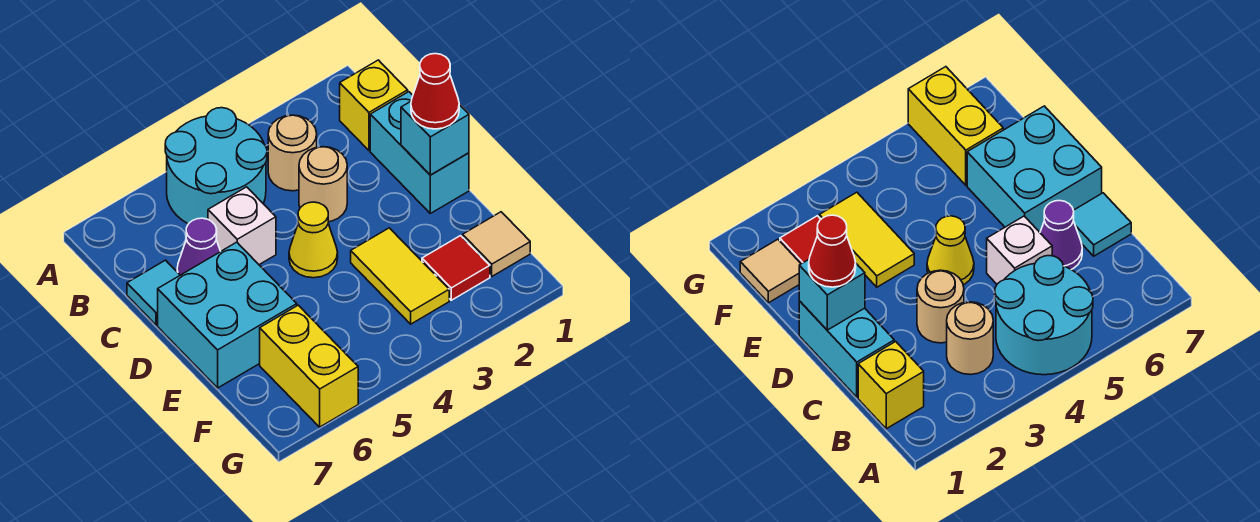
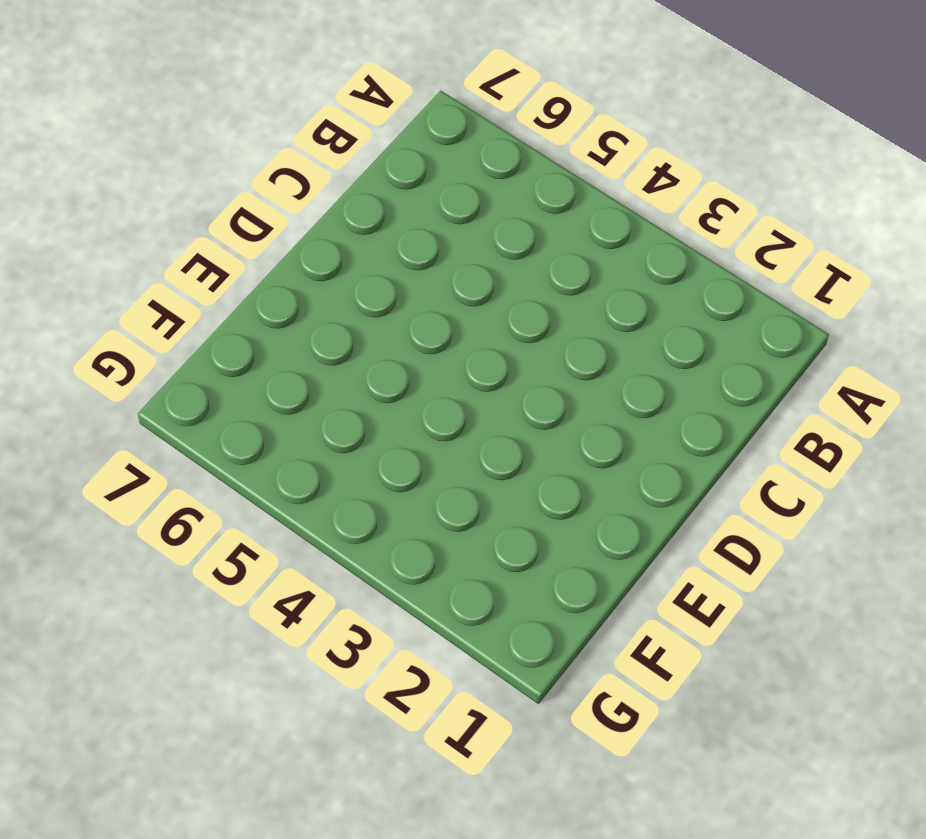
none -> cyan 2x2 round brick [165,108,267,224]
none -> yellow 1x1 brick [340,60,408,150]
none -> tan 1x1 round brick [268,115,317,191]

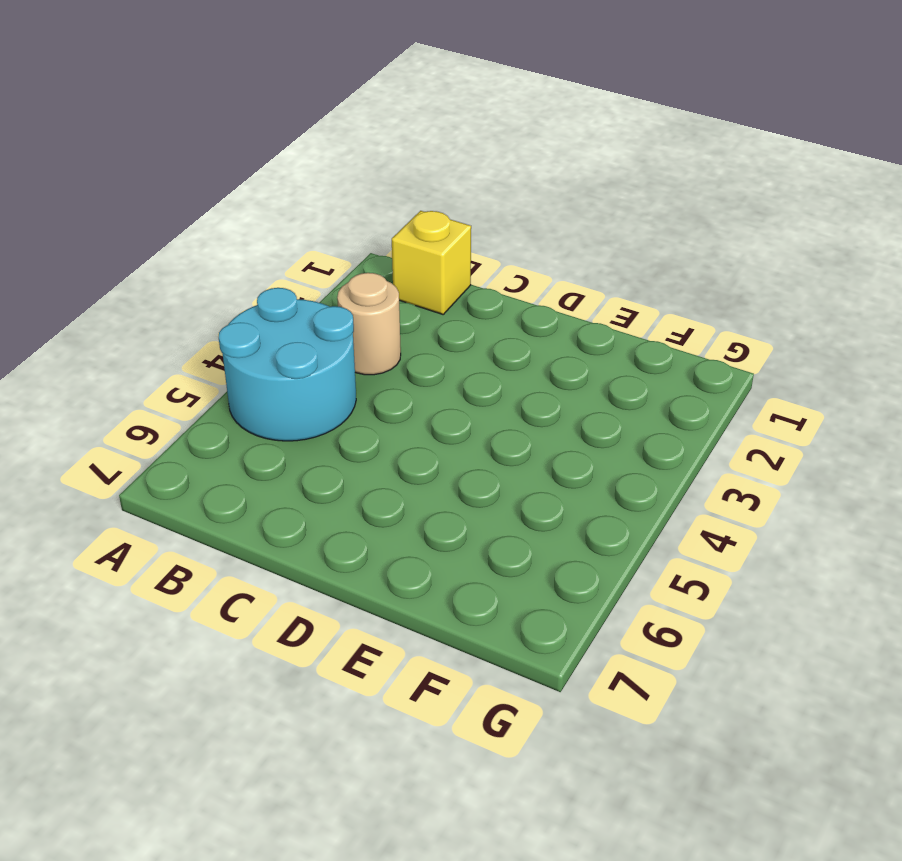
none -> cyan 1x2 brick [370,92,469,213]
none -> tan 1x1 round brick [299,147,347,222]
none -> white 1x1 brick [208,187,276,265]

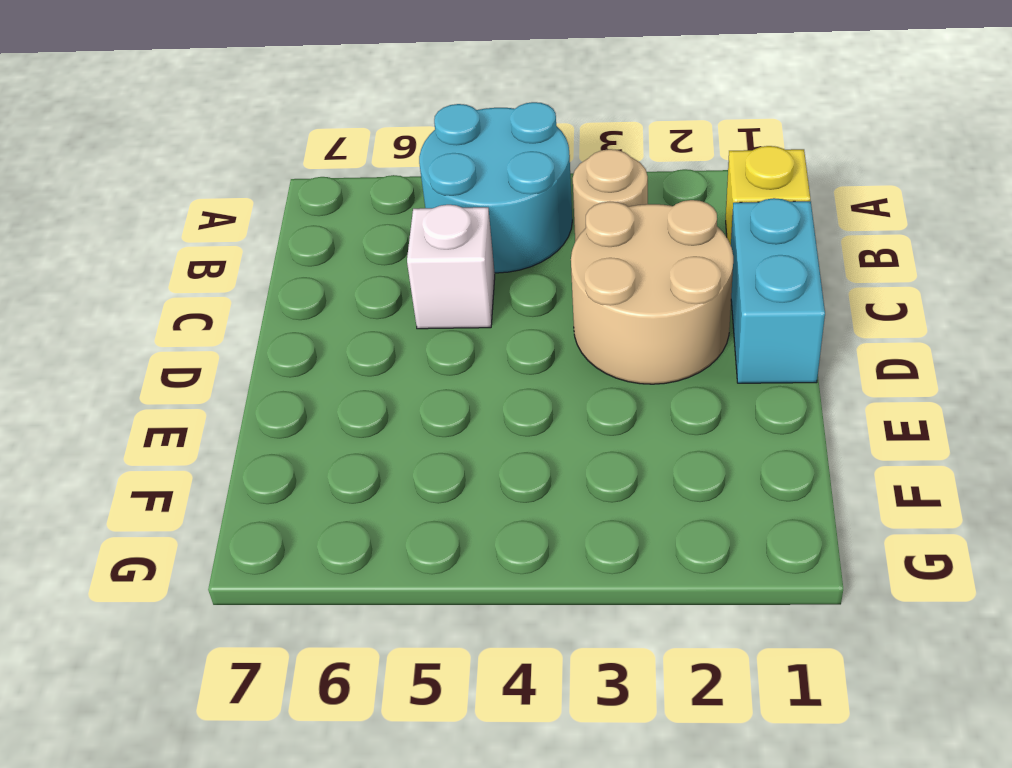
tan 2x2 round brick [571,200,733,384] -> tan 1x1 round brick [299,147,347,222]
none -> purple 1x1 cone [177,218,221,275]
none -> cyan 1x1 tile [127,260,180,325]
none -> yellow 1x1 cone [289,202,338,278]

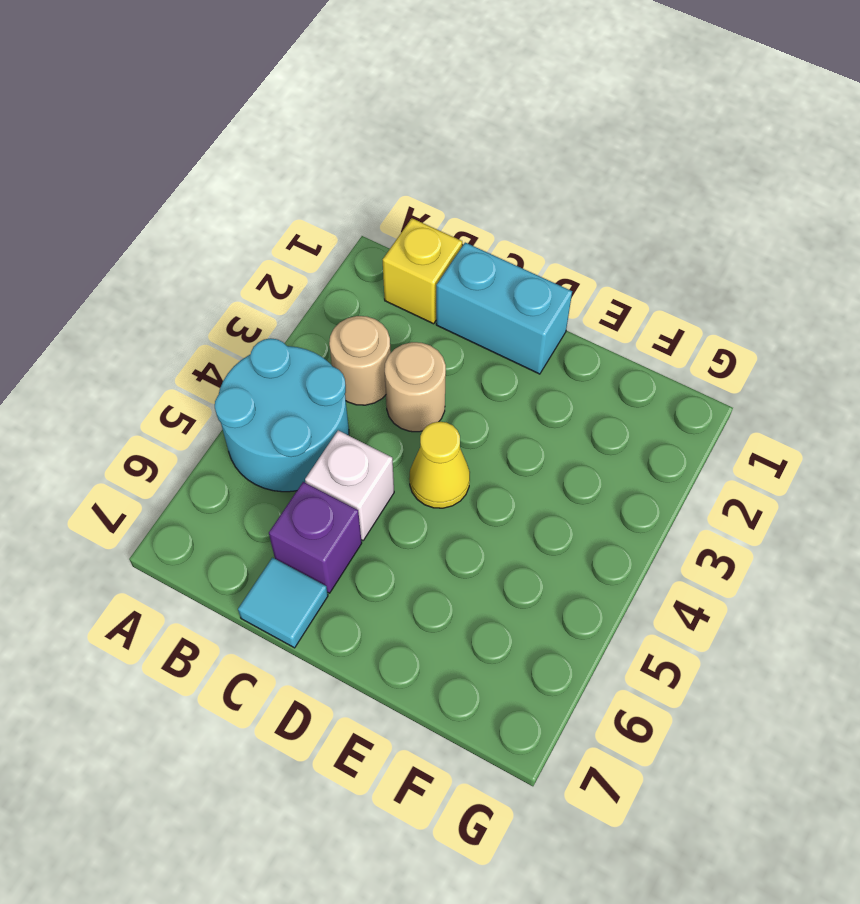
purple 1x1 brick [269,482,362,593] -> purple 1x1 cone [177,218,221,275]
none -> cyan 2x2 brick [158,242,297,388]
none -> yellow 1x2 tile [351,228,449,324]
none -> tan 1x1 tile [463,212,530,276]

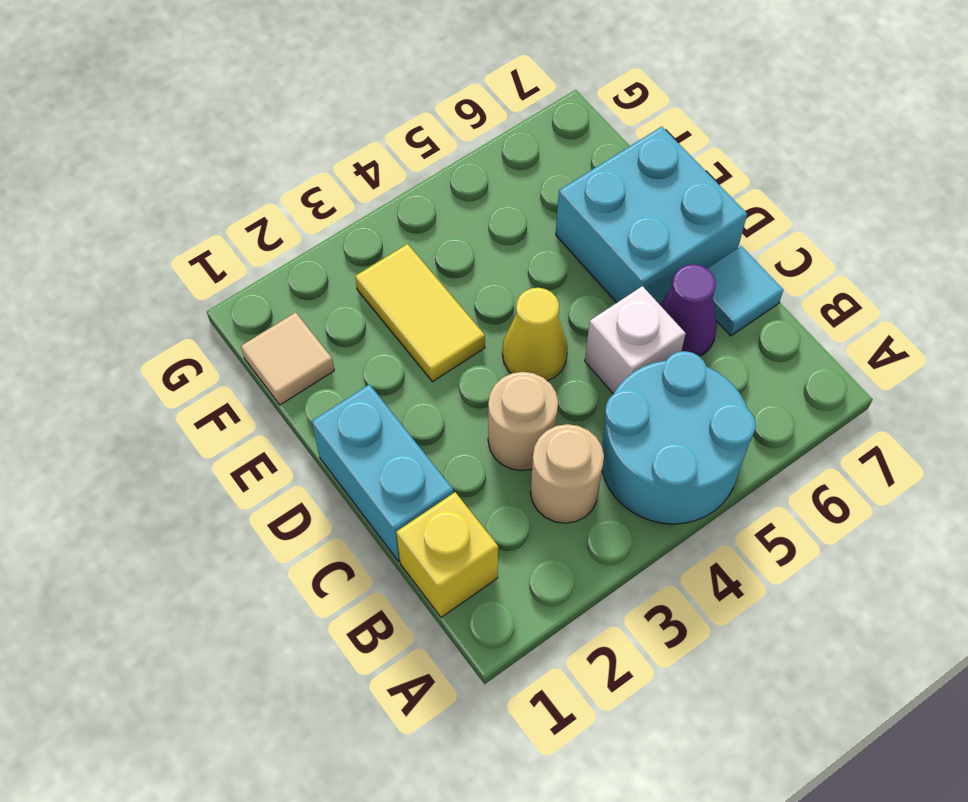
none -> red 1x1 tile [422,236,490,300]
none -> yellow 1x2 brick [260,305,358,427]
none -> cyan 1x1 brick [401,102,469,175]

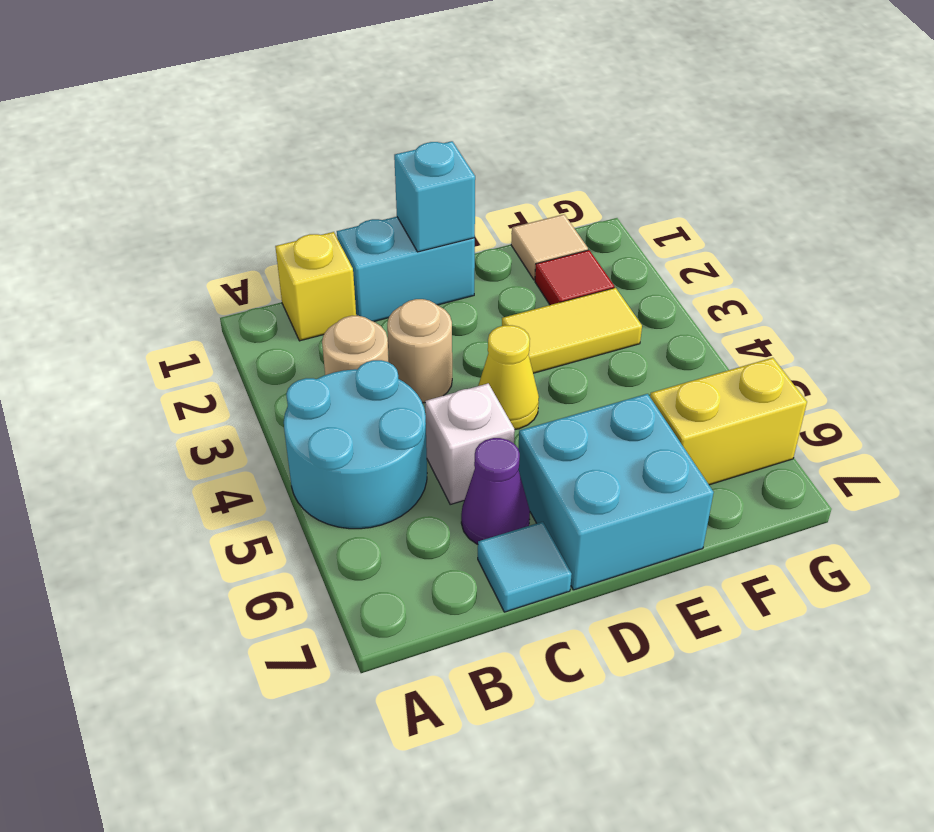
none -> red 1x1 cone [411,54,459,129]

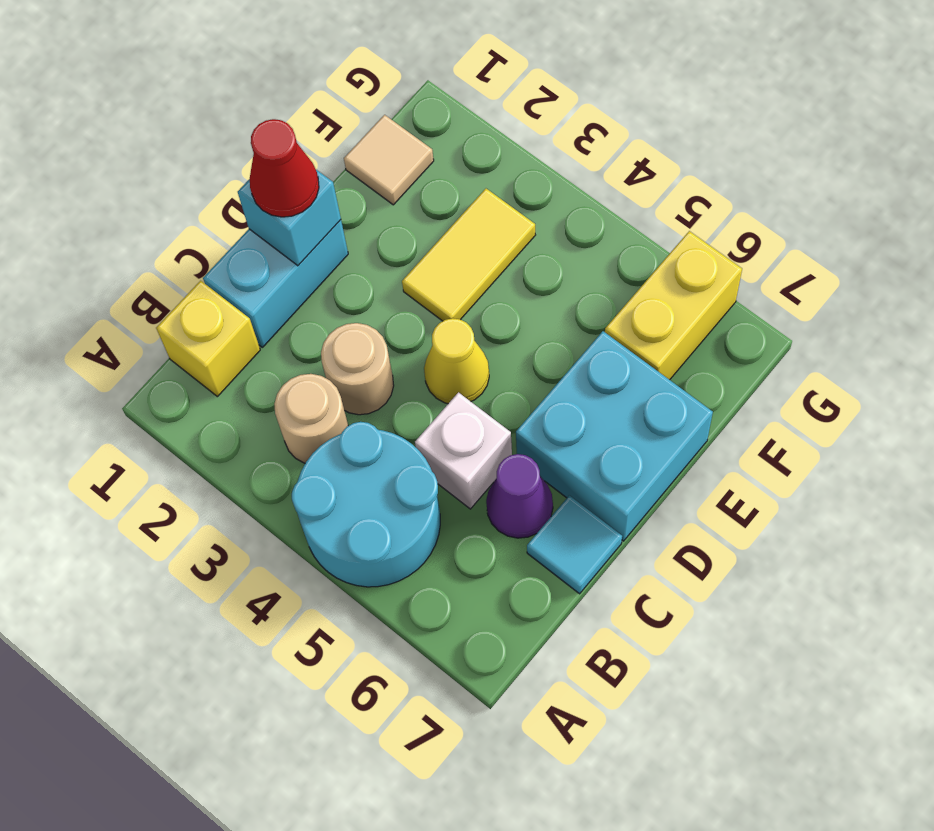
none -> red 1x1 tile [422,236,490,300]

